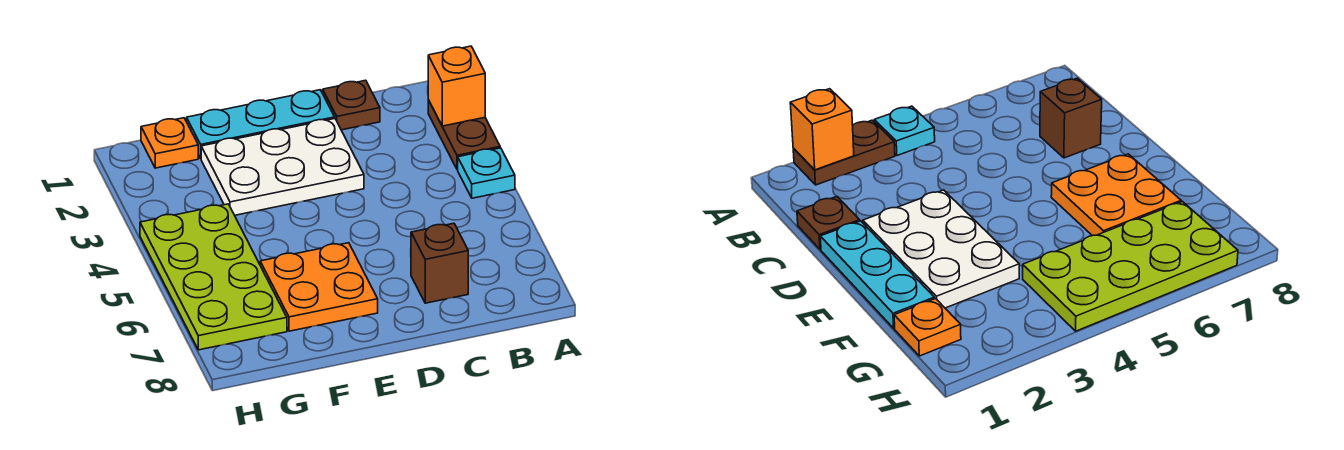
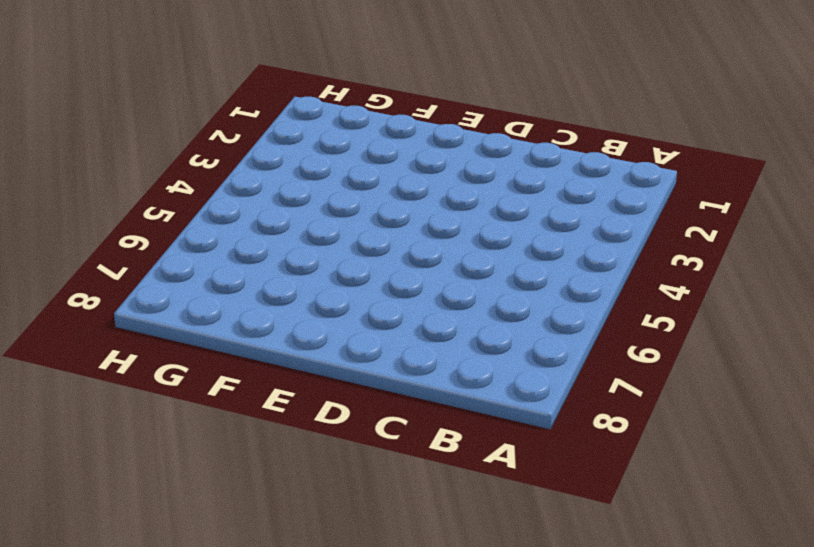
none -> brown 1x2 plate [428,100,500,170]
none -> cyan 1x1 plate [458,148,515,198]

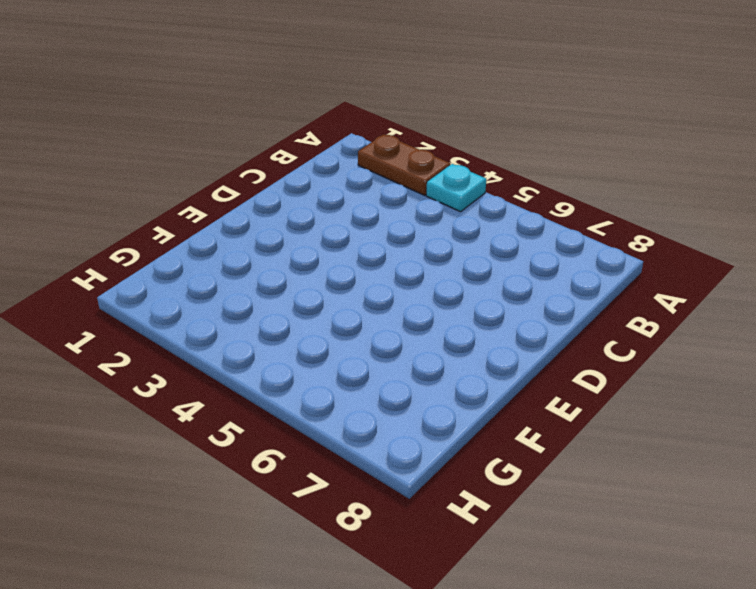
none -> brown 1x1 plate [323,80,380,130]
none -> brown 1x1 brick [411,223,468,303]

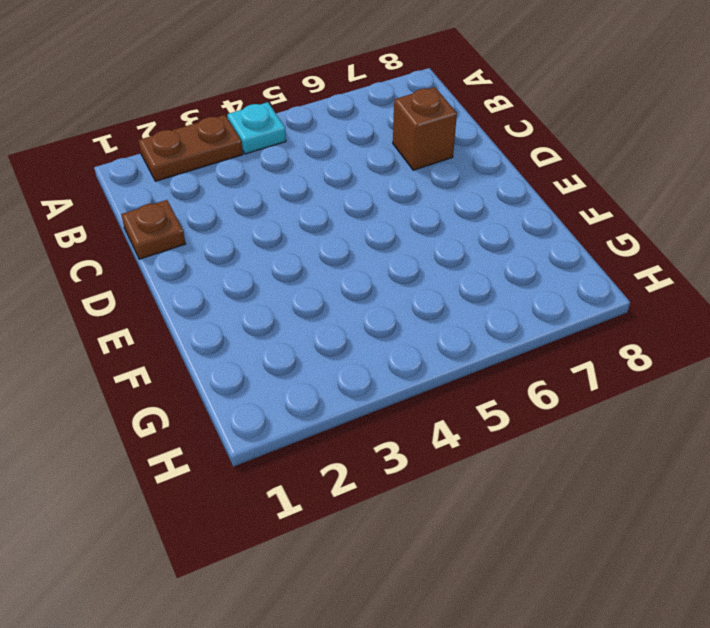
none -> cyan 1x3 plate [187,90,335,158]
none -> white 2x3 plate [201,119,364,215]

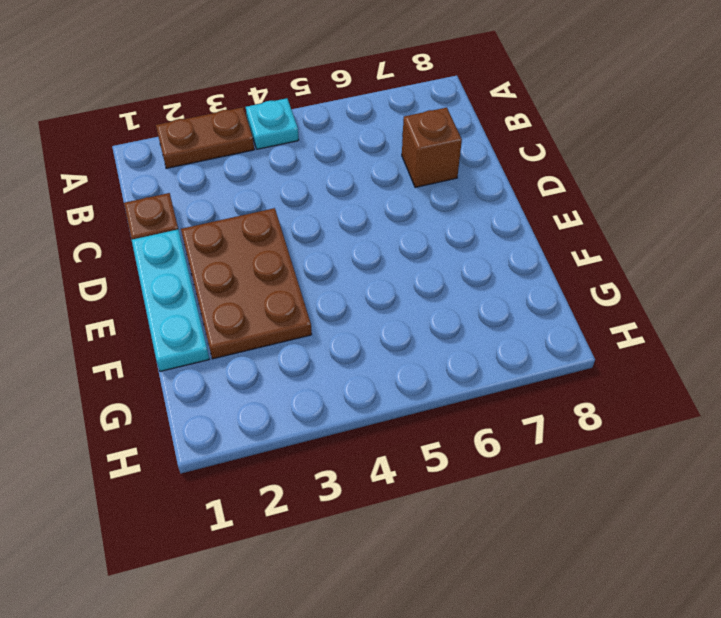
brown 2x3 plate [181,208,312,359] -> white 2x3 plate [201,119,364,215]
none -> orange 2x2 plate [260,243,378,331]
none -> orange 1x1 plate [141,118,198,168]

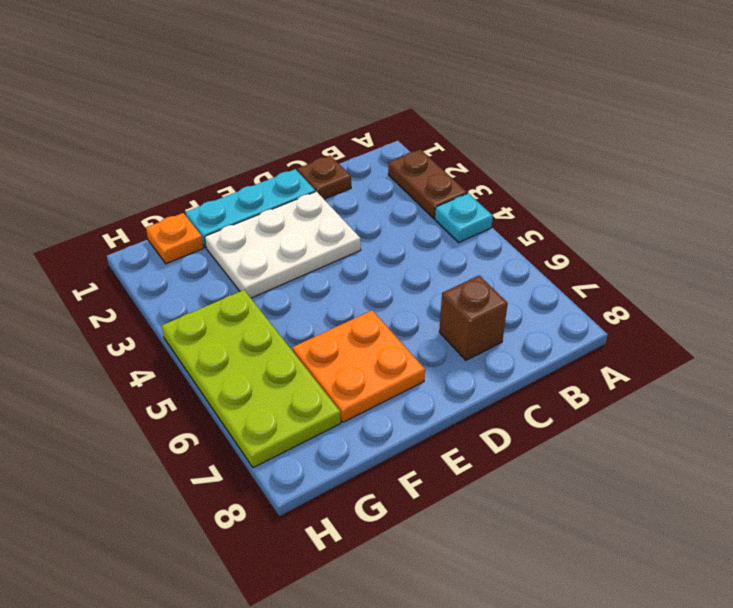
none -> orange 1x1 brick [428,46,485,126]

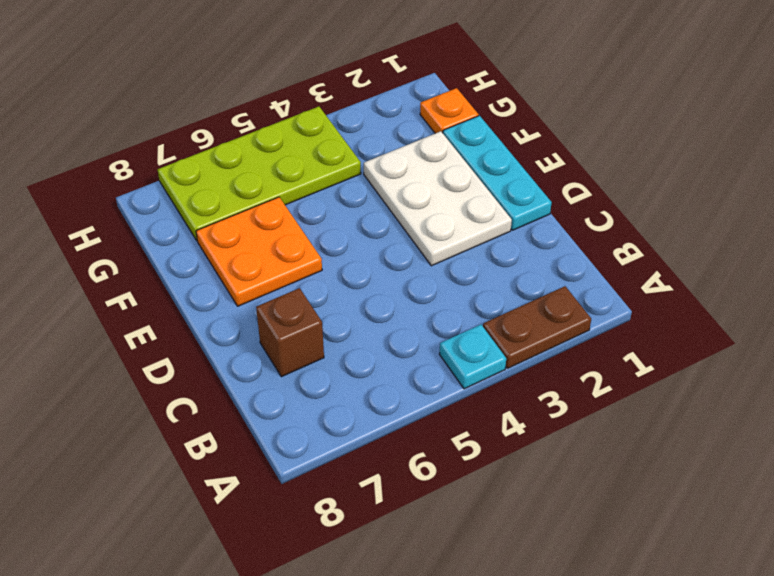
none -> brown 1x1 plate [323,80,380,130]
none -> orange 1x1 brick [428,46,485,126]

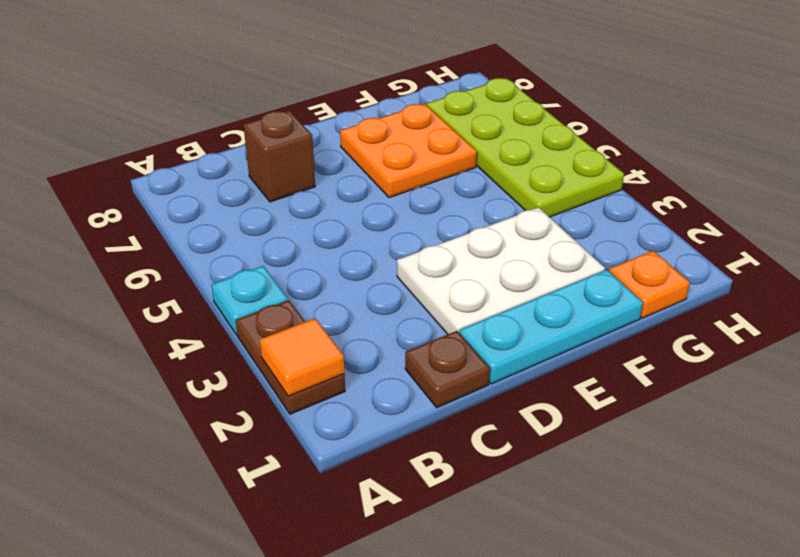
orange 1x1 tile [260,318,345,396] -> orange 1x1 brick [428,46,485,126]

